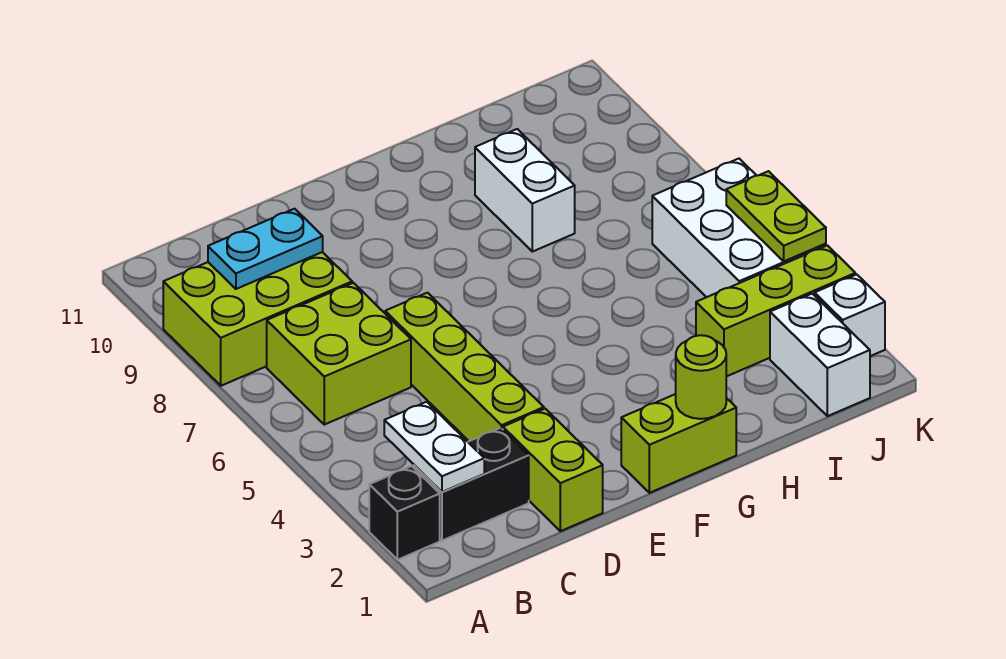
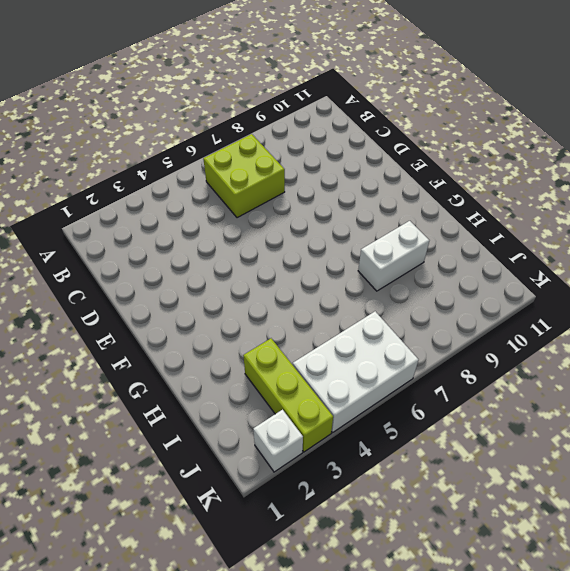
none -> black 1x1 brick [369,466,440,560]
none -> lime 2x3 brick [163,252,352,386]
none -> black 1x2 brick [414,428,529,541]

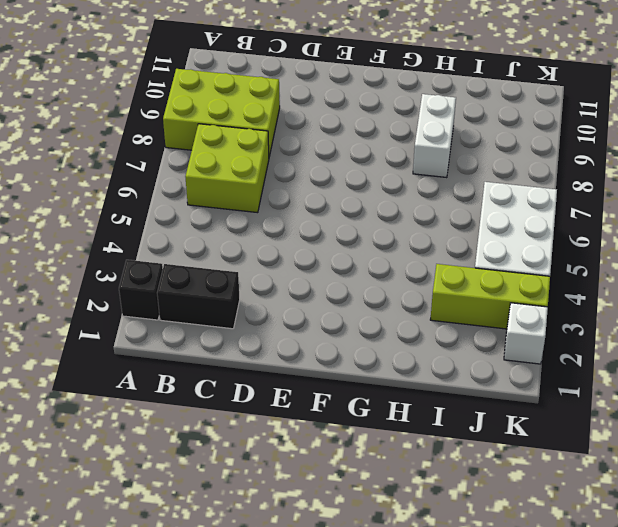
none -> lime 1x2 brick [503,409,603,531]
none -> lime 1x4 brick [385,293,544,441]
none -> lime 1x2 brick [621,394,736,493]

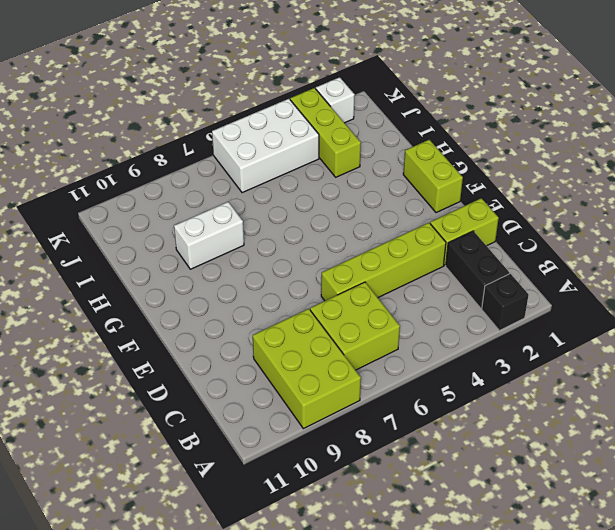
none -> white 1x2 brick [770,294,870,416]
none -> white 1x2 plate [384,402,484,492]
none -> cyan 1x2 plate [208,209,323,289]

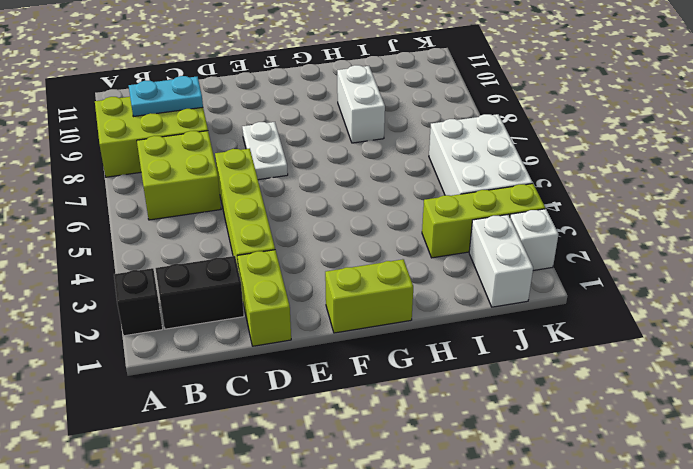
white 1x2 plate [242,122,288,180] -> white 1x2 plate moved to [384,402,484,492]
none -> lime 1x1 round brick [676,335,726,419]
none -> lime 1x2 plate [726,171,826,261]

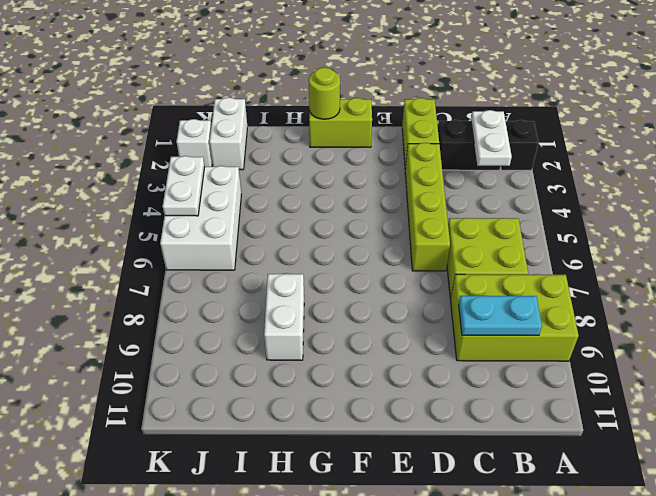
white 1x2 plate [163,156,205,216] -> lime 1x2 plate [726,171,826,261]
none -> lime 1x3 brick [696,245,855,377]

